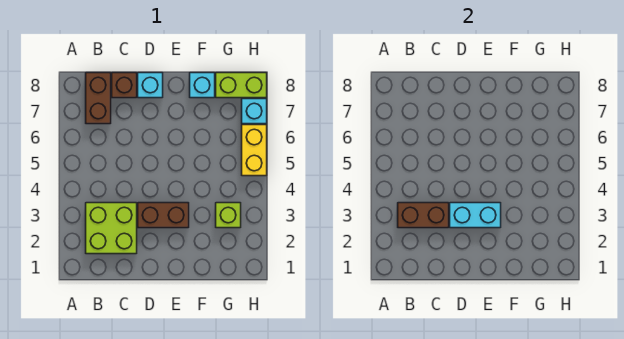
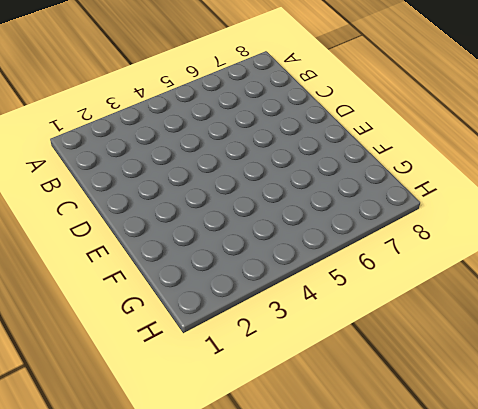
none -> lime 2x2 brick [86,203,137,254]
none -> brown 1x2 brick [86,73,111,124]
none -> brown 1x1 brick [112,73,137,98]

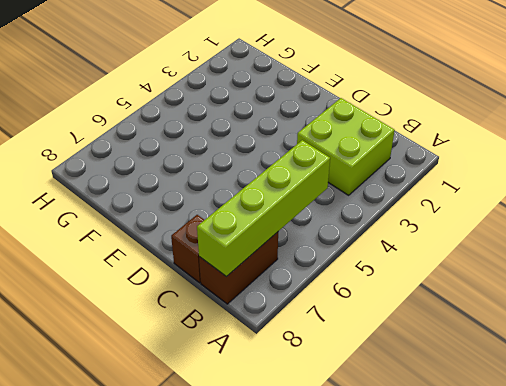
lime 1x4 brick [197,140,330,277] -> none
none -> brown 1x2 brick [138,203,189,228]
none -> cyan 1x1 brick [138,73,163,98]
none -> cyan 1x1 brick [190,73,215,98]

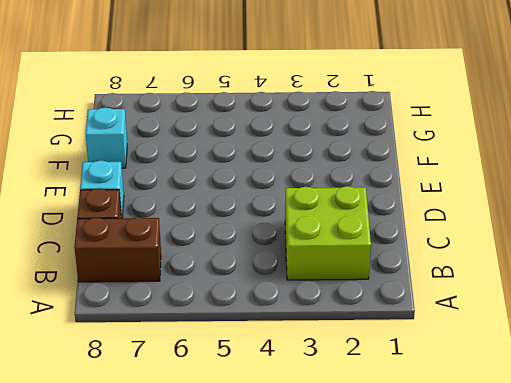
none -> brown 1x2 brick [138,203,189,228]
none -> lime 1x1 brick [216,203,241,228]
none -> lime 1x2 brick [216,73,267,98]

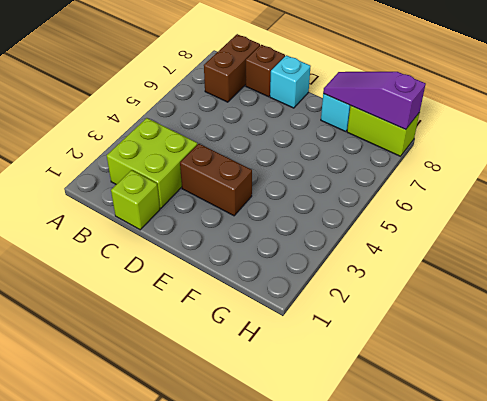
lime 1x1 brick [111,170,160,230] -> lime 1x1 brick moved to [216,203,241,228]
purple 1x3 slope [323,72,426,130] -> none
none -> yellow 1x2 brick [242,125,267,176]
none -> cyan 1x1 brick [242,99,267,124]
none -> brown 1x2 brick [398,203,449,228]

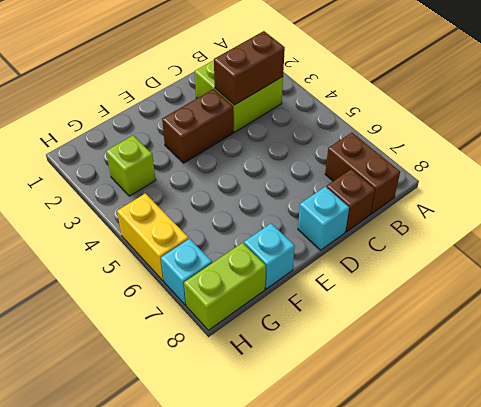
none -> cyan 1x2 brick [450,203,501,228]

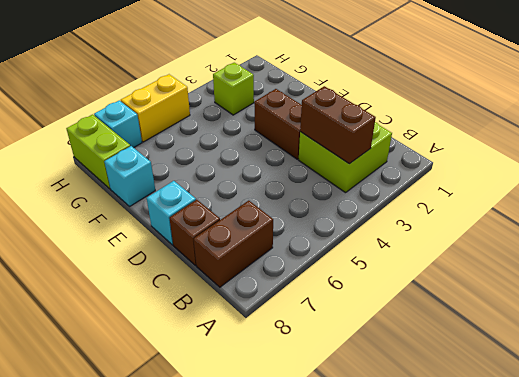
none -> cyan 1x2 brick [450,203,501,228]

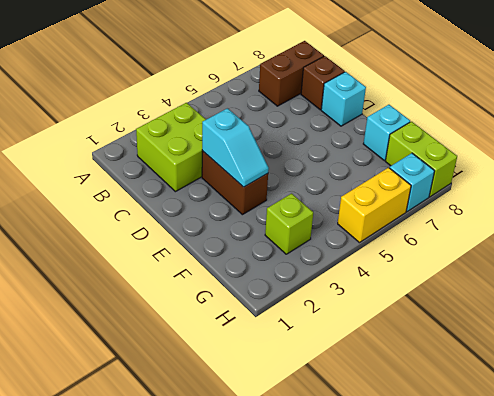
cyan 1x2 slope [202,108,269,187] -> cyan 1x2 brick [450,203,501,228]
none -> brown 1x2 brick [398,203,449,228]

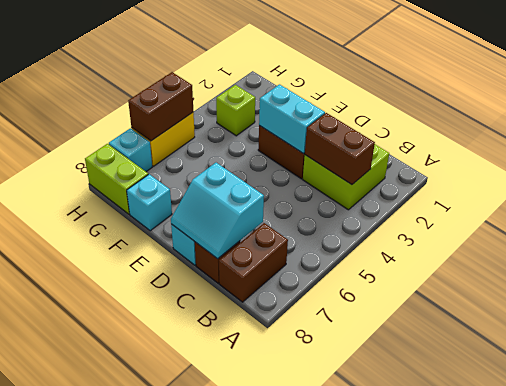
cyan 2x2 slope [171,163,264,259] -> none
brown 1x2 brick [128,72,193,141] -> none

